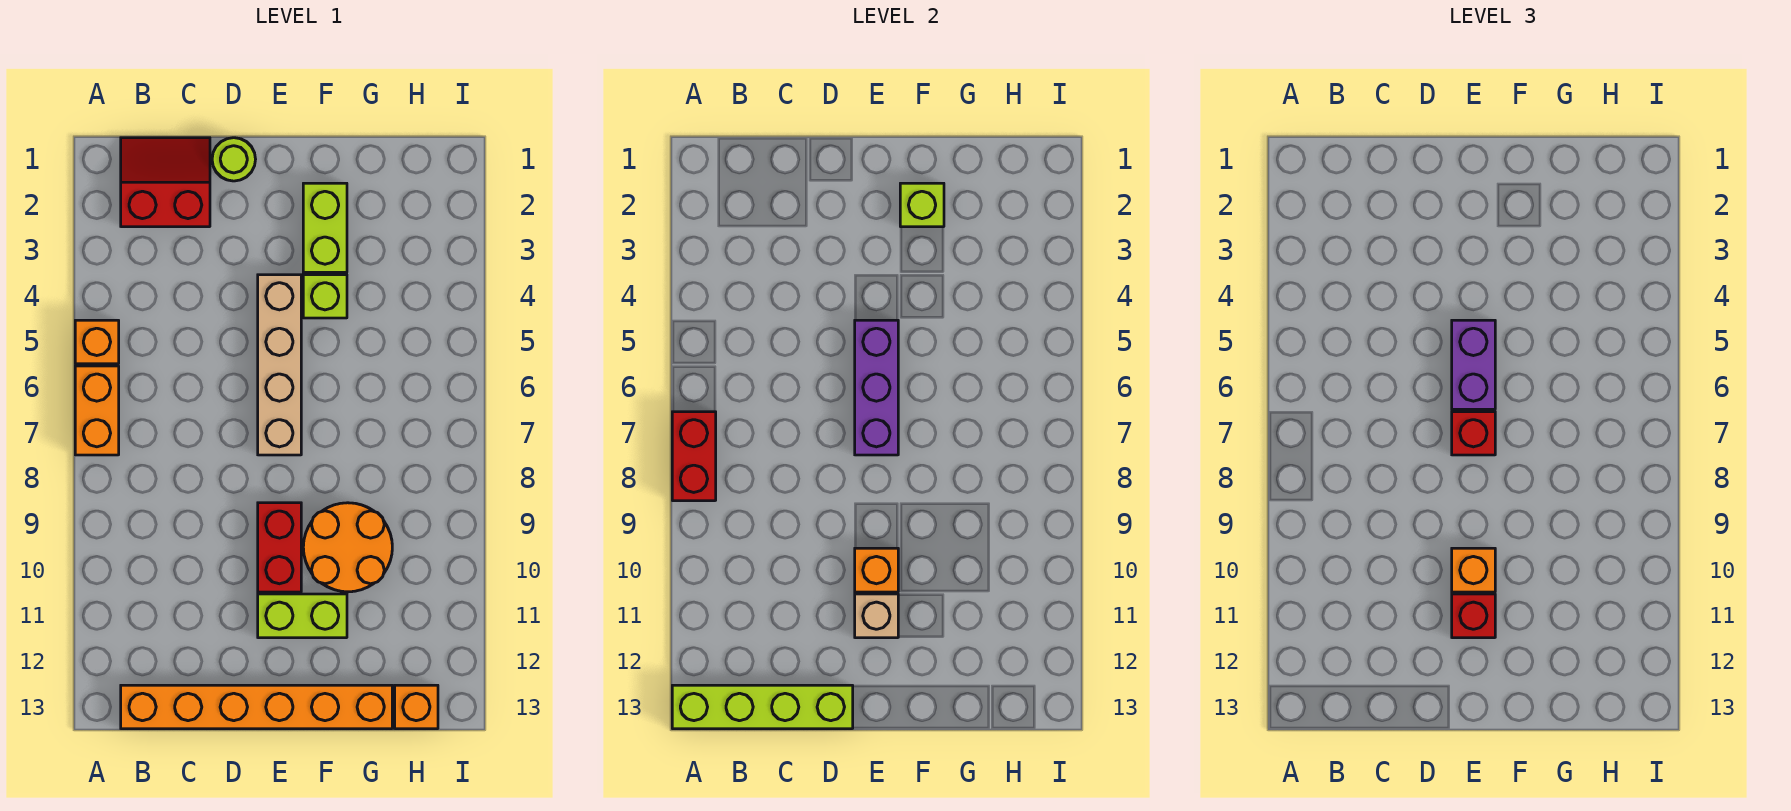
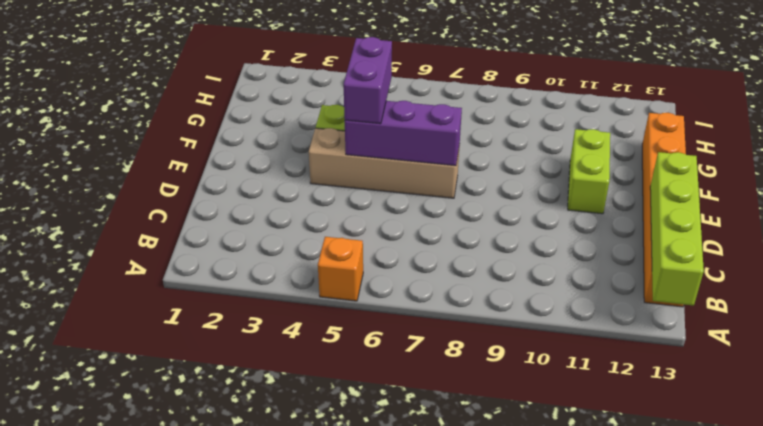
purple 1x2 brick [344,37,392,124] -> purple 1x2 brick turned to [1452,320,1495,409]
none -> orange 1x2 brick [75,366,119,455]
none -> red 2x2 slope [121,138,210,227]
none -> lime 1x1 round brick [212,138,256,181]

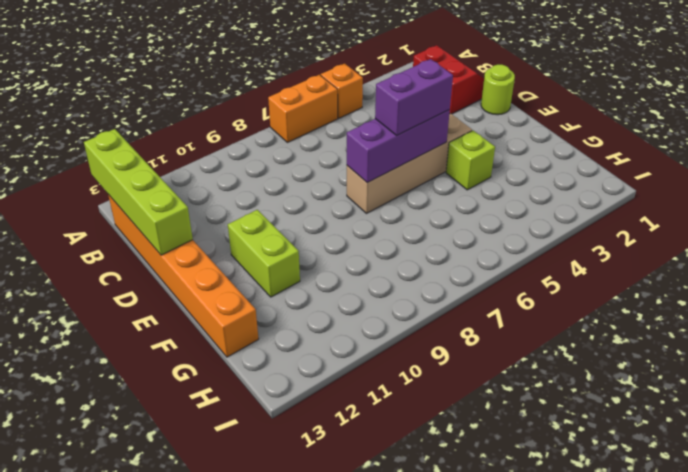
none -> red 1x2 brick [258,503,301,592]
none -> lime 1x2 brick [303,183,347,272]
none -> orange 2x2 round brick [303,503,392,592]

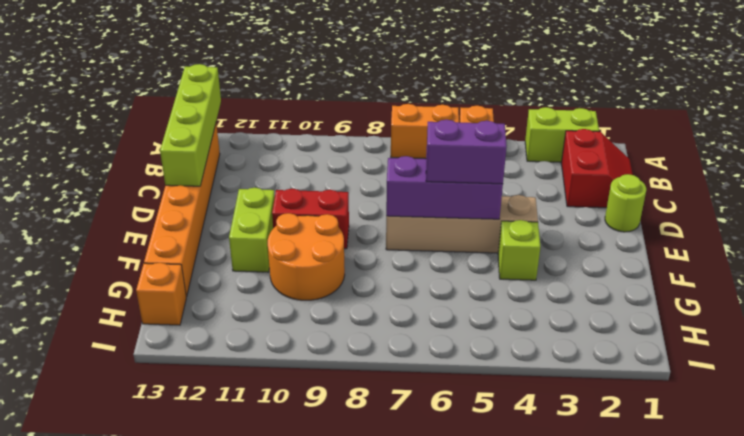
lime 1x2 brick [525,107,599,162] -> lime 1x2 brick moved to [303,183,347,272]
none -> red 1x2 brick [672,412,716,501]
none -> orange 1x1 brick [855,548,898,592]
none -> tan 1x1 brick [855,594,898,638]

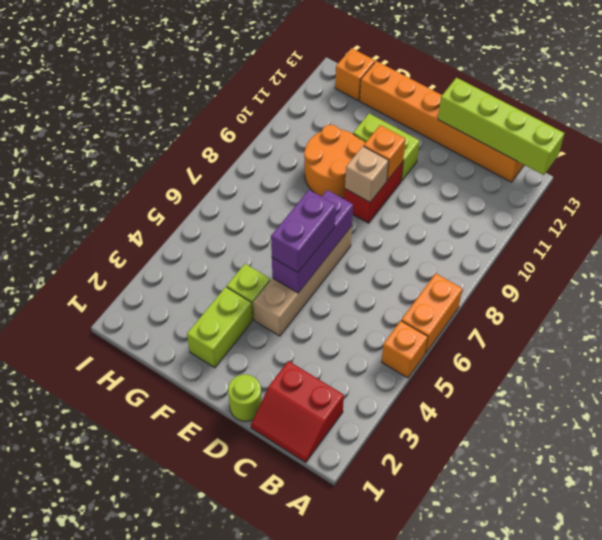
tan 1x1 brick [345,146,388,202] -> tan 1x1 brick moved to [855,594,898,638]
none -> red 1x2 brick [672,412,716,501]
none -> lime 1x1 brick [900,183,944,227]
none -> red 1x1 brick [1452,412,1495,455]

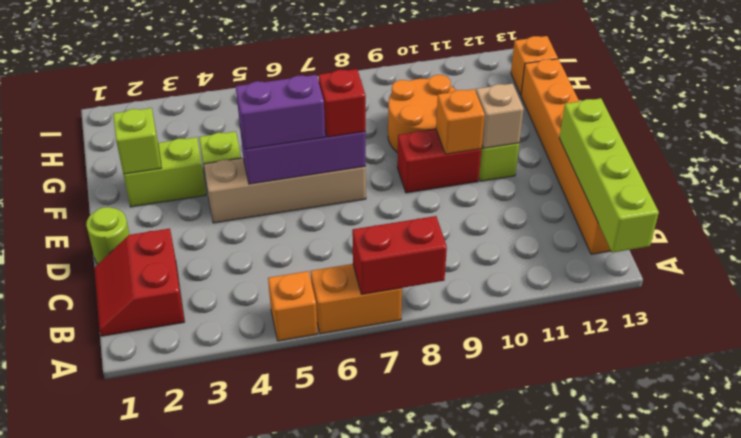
none -> orange 1x1 brick [1452,548,1495,592]
none -> red 1x1 brick [1452,594,1495,638]

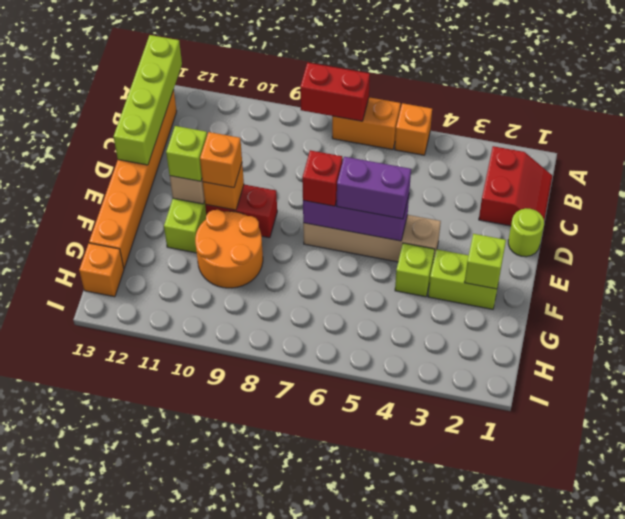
lime 1x1 brick [166,126,207,181] -> red 1x1 brick [1452,594,1495,638]

